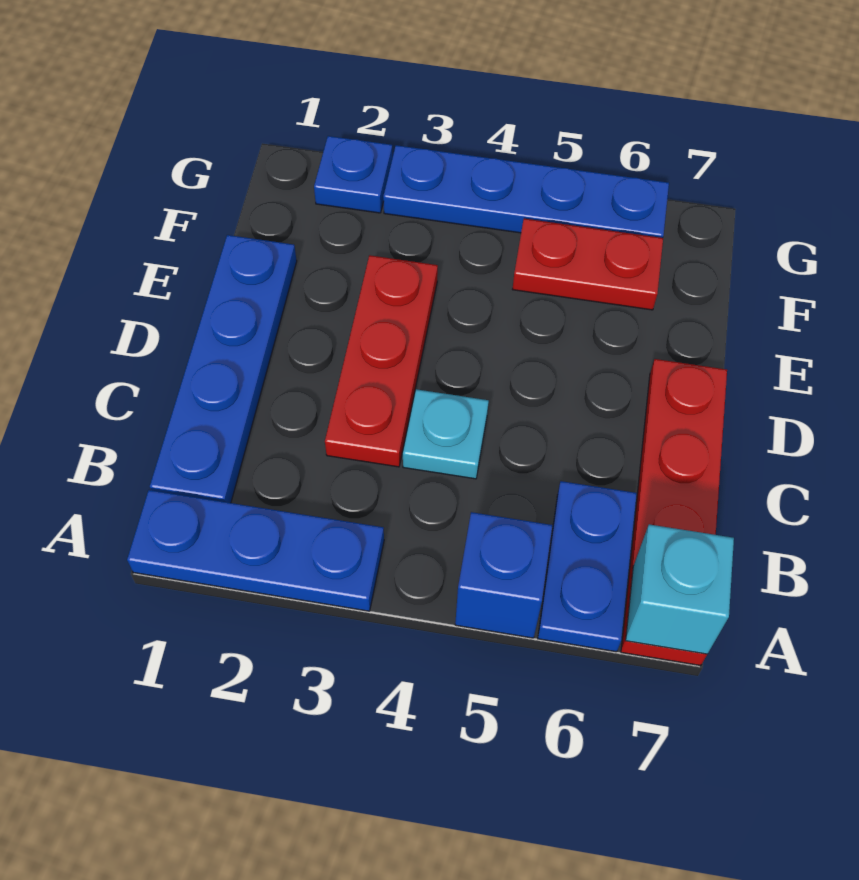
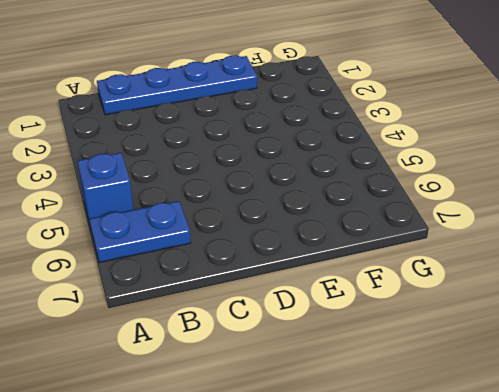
none -> blue 1x3 plate [127,490,384,611]
none -> red 1x4 plate [621,359,727,666]

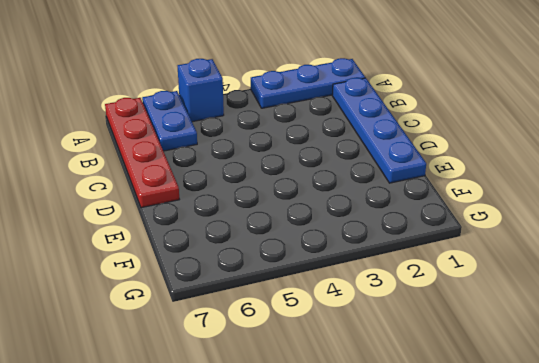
none -> red 1x3 plate [325,255,438,467]
none -> cyan 1x1 plate [403,389,489,479]

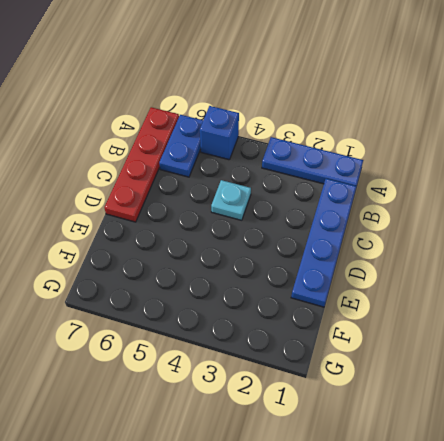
none -> red 1x3 plate [325,255,438,467]
none -> red 1x2 plate [512,219,663,310]

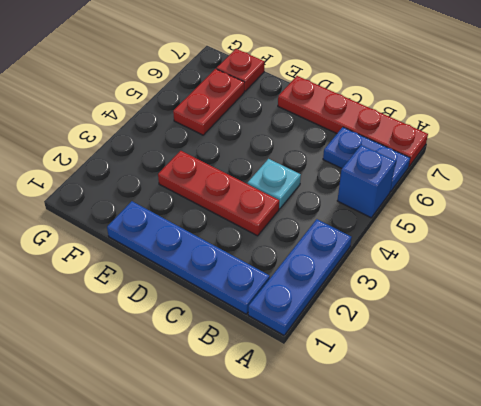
red 1x1 plate [217,49,264,91] -> none
none -> blue 1x1 plate [314,136,393,213]
none -> blue 1x4 plate [383,145,669,238]

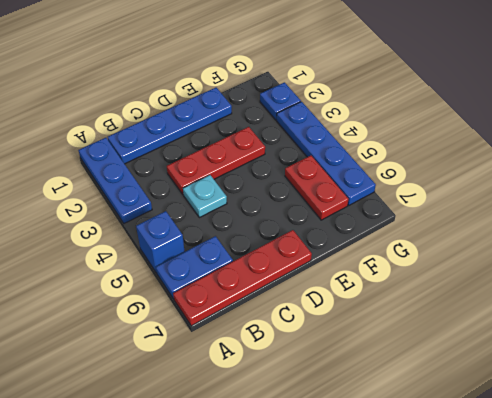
none -> cyan 1x1 brick [626,524,734,654]

